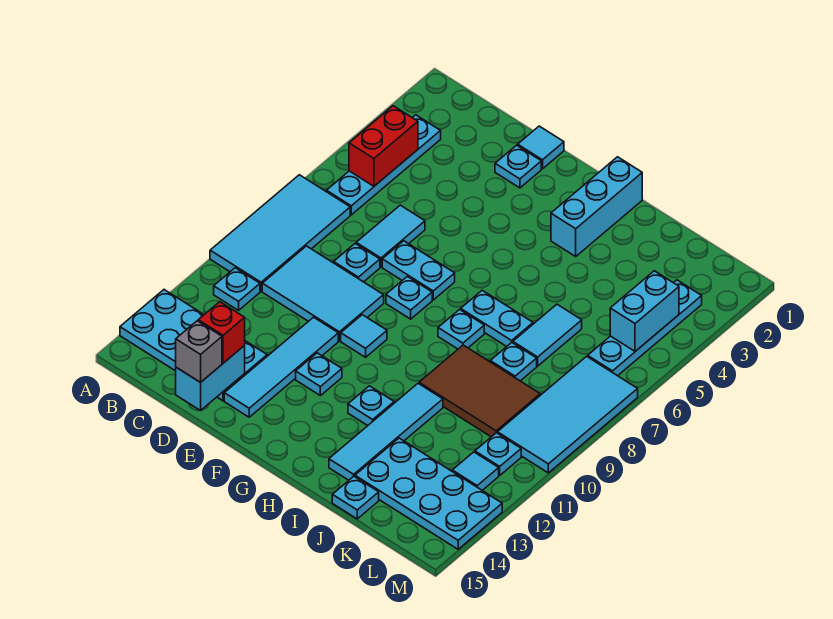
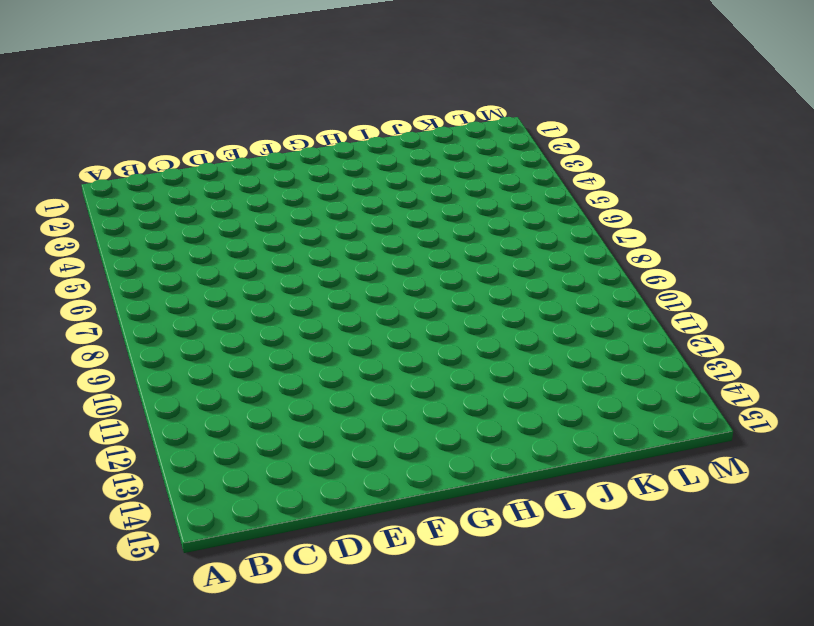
none -> cyan 2x4 tile [210,175,350,291]
none -> cyan 2x4 plate [120,290,267,401]
none -> cyan 1x4 plate [327,115,441,215]
none -> cyan 1x1 plate [214,268,260,310]

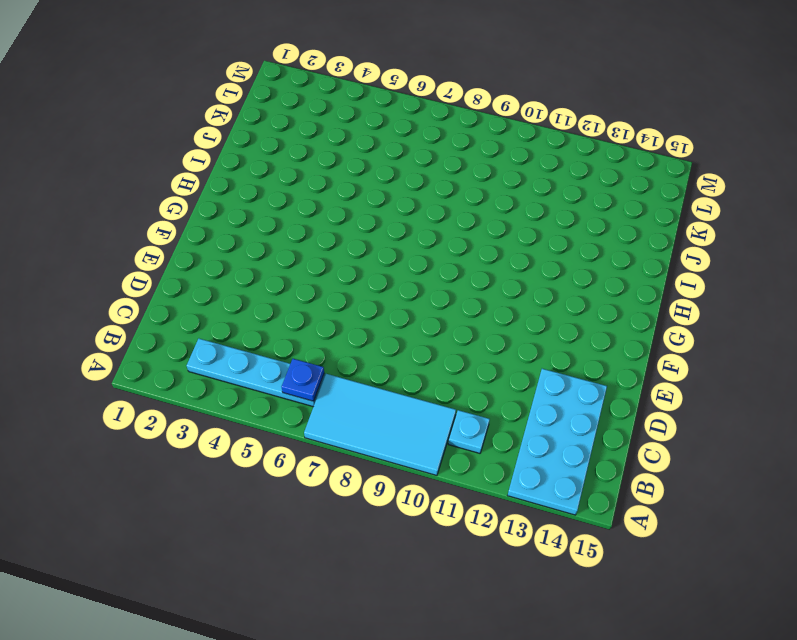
blue 1x1 plate [282,359,324,401] -> none
none -> cyan 2x3 tile [262,246,384,341]
none -> cyan 1x2 tile [356,205,425,267]
none -> cyan 1x1 plate [334,244,380,282]
none -> cyan 1x1 tile [518,126,564,169]

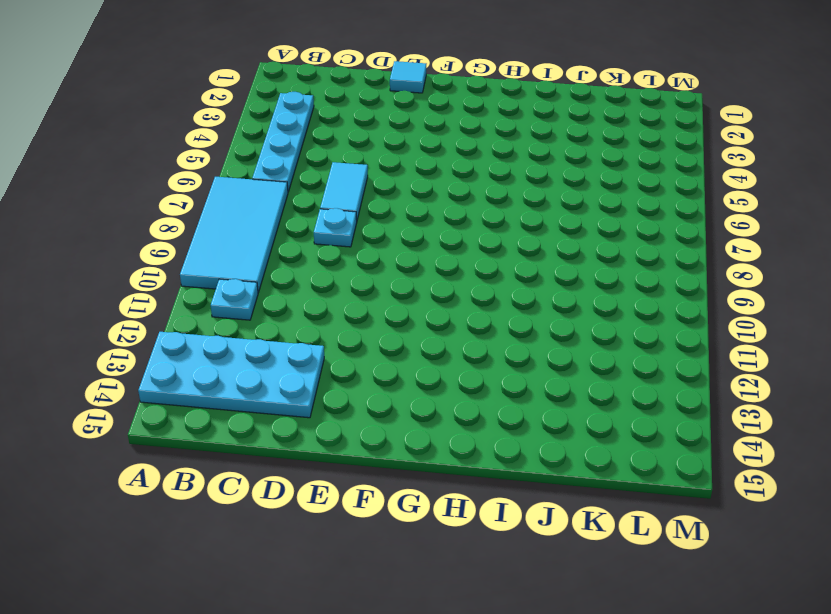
none -> cyan 2x3 tile [262,246,384,341]
none -> cyan 1x1 plate [495,145,541,188]
none -> cyan 1x2 plate [382,241,455,300]
none -> cyan 1x4 tile [224,317,338,417]

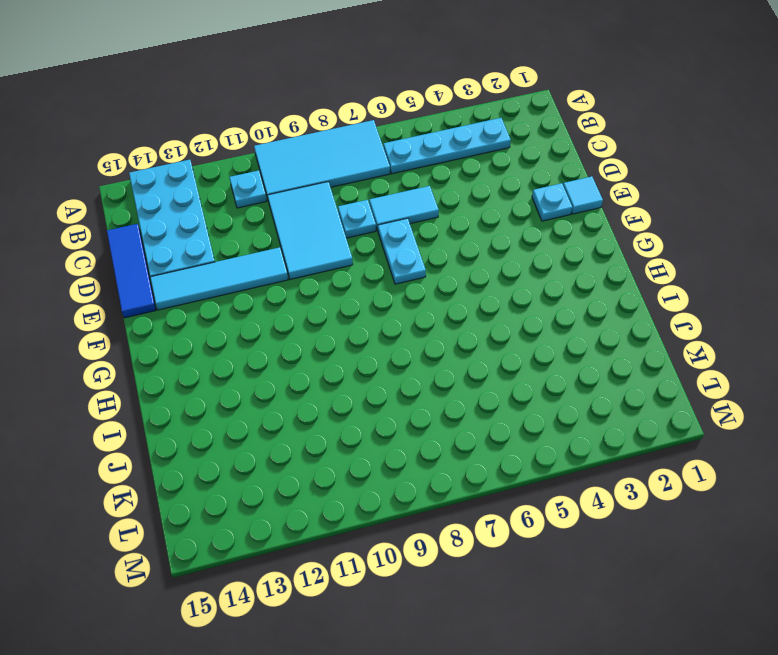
blue 1x3 tile [107,224,156,318] -> none
none -> cyan 1x1 plate [386,276,432,319]
none -> cyan 1x1 tile [341,315,387,357]
none -> cyan 1x1 plate [296,353,342,396]
none -> cyan 1x3 brick [551,157,642,256]

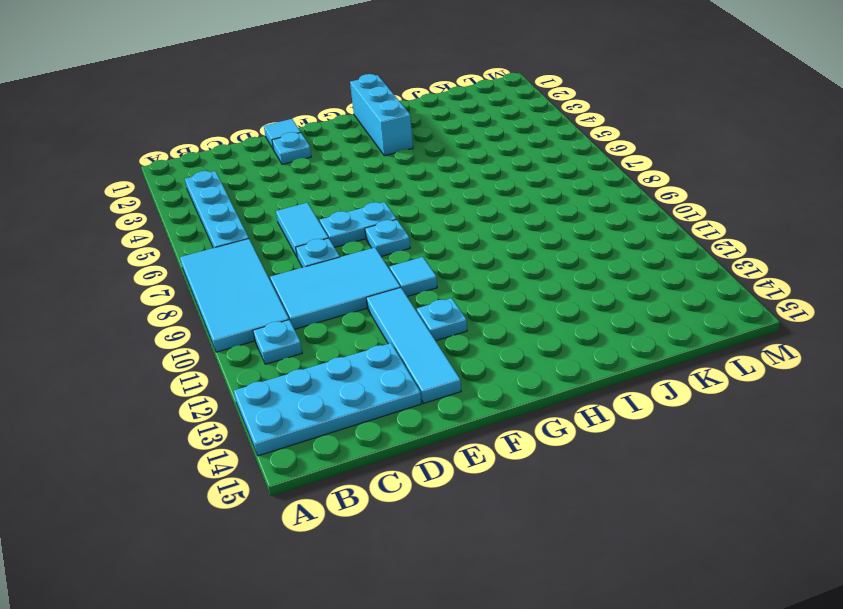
none -> cyan 1x2 plate [461,290,533,347]
none -> cyan 1x1 plate [438,310,484,349]
none -> cyan 1x1 plate [348,386,394,426]
none -> brown 2x3 tile [419,345,540,437]

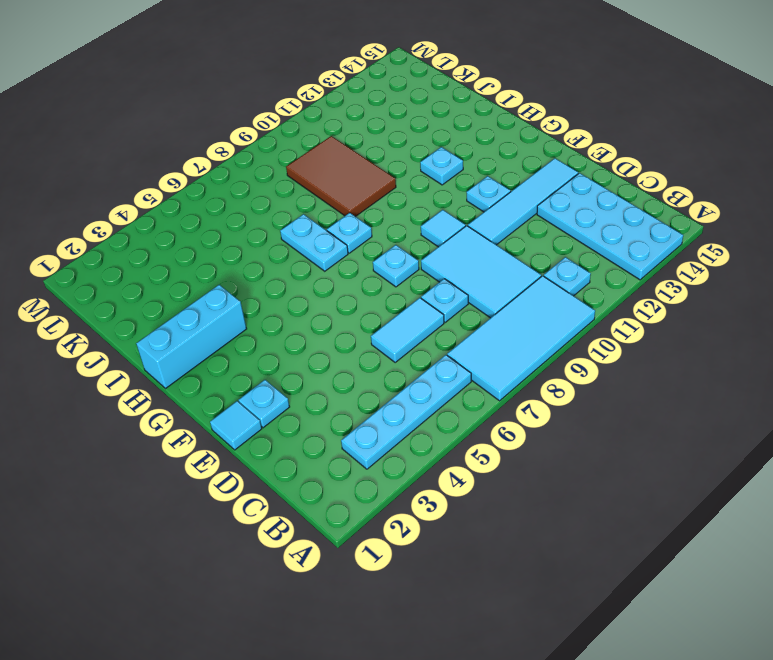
none -> cyan 1x2 plate [382,241,455,300]
none -> cyan 1x4 tile [329,383,443,480]
none -> cyan 1x2 tile [513,304,582,366]
none -> cyan 1x1 plate [490,343,537,381]

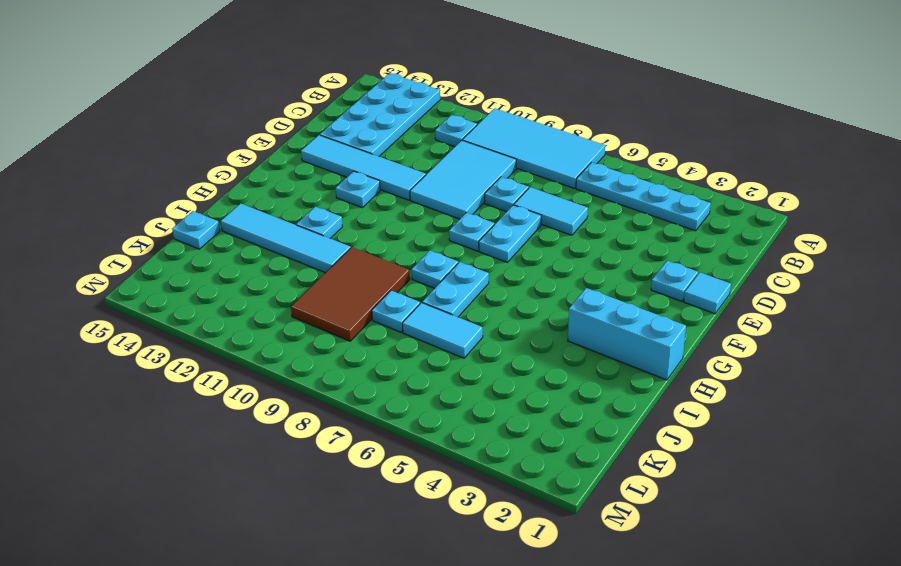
none -> cyan 1x1 tile [341,315,387,357]
none -> cyan 2x4 plate [355,438,502,549]
none -> cyan 1x4 plate [588,280,702,376]
none -> cyan 2x4 tile [497,356,638,473]

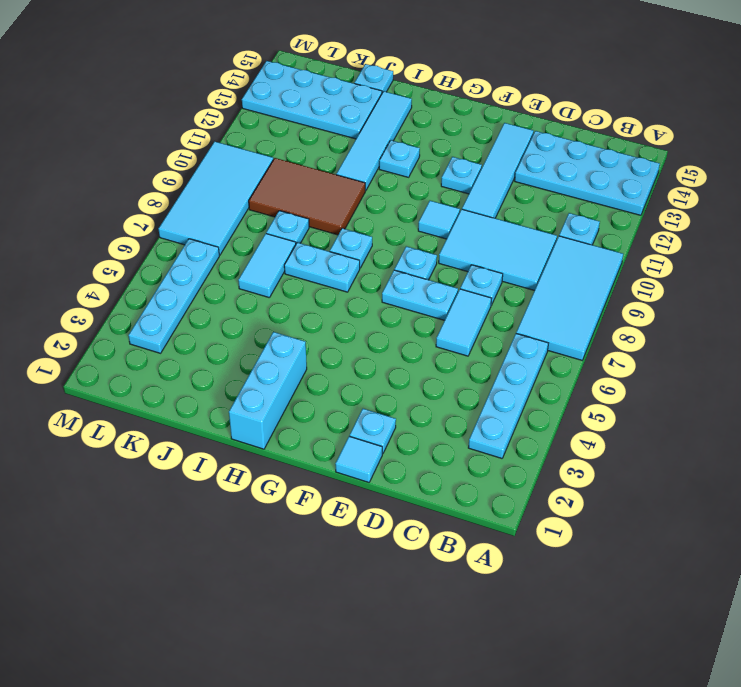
none -> cyan 1x1 plate [475,433,521,475]
none -> cyan 1x1 tile [452,452,499,490]
none -> red 1x2 brick [349,106,418,186]
none -> cyan 1x2 brick [176,346,245,410]

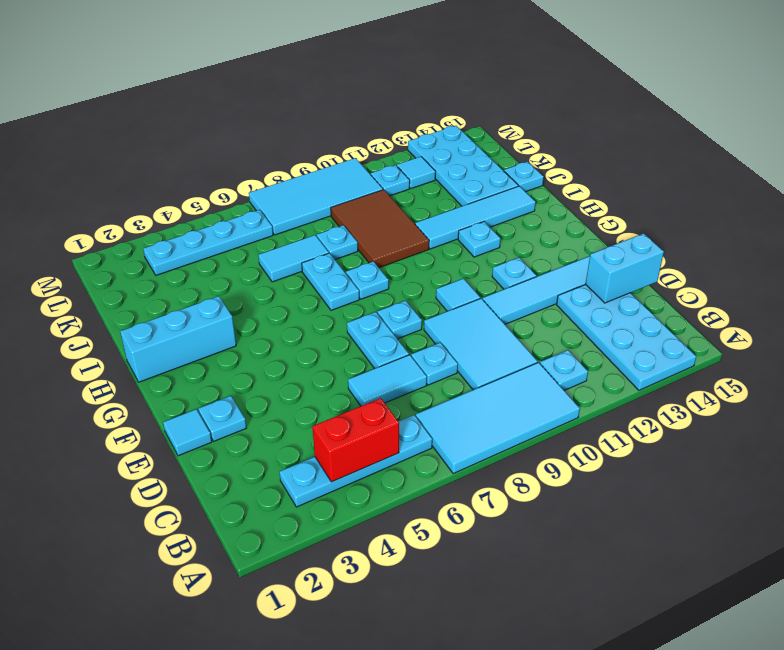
none -> cyan 1x2 brick [610,271,679,351]
none -> red 1x1 brick [198,302,245,363]
none -> grey 1x1 brick [176,321,222,382]

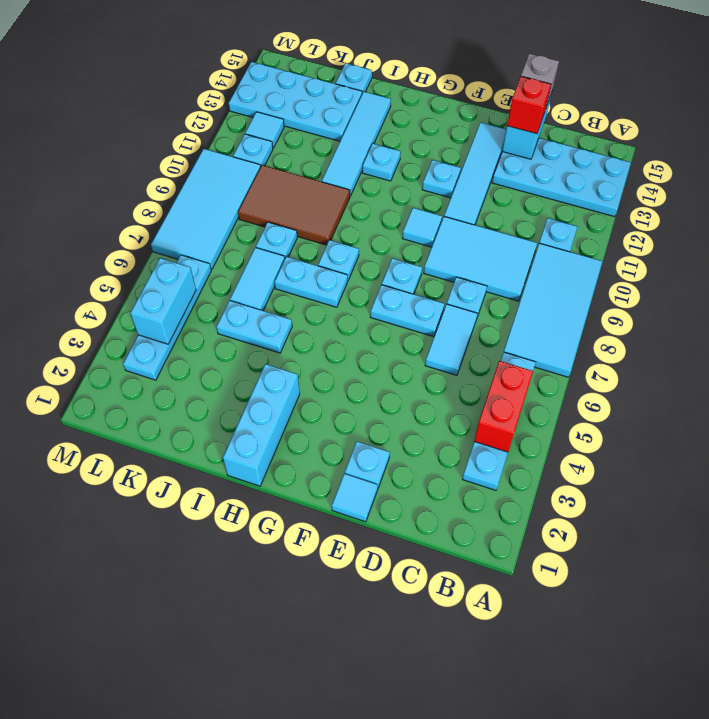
cyan 1x2 plate [216,301,292,353] -> none

